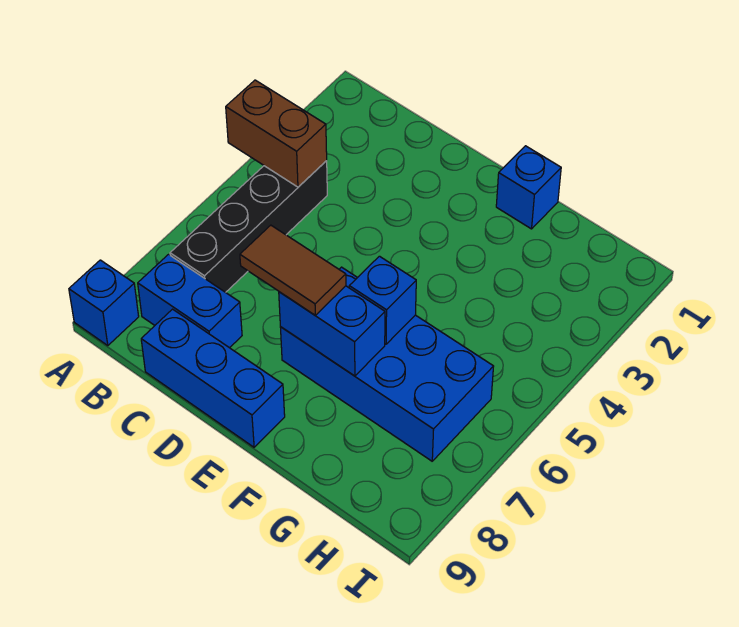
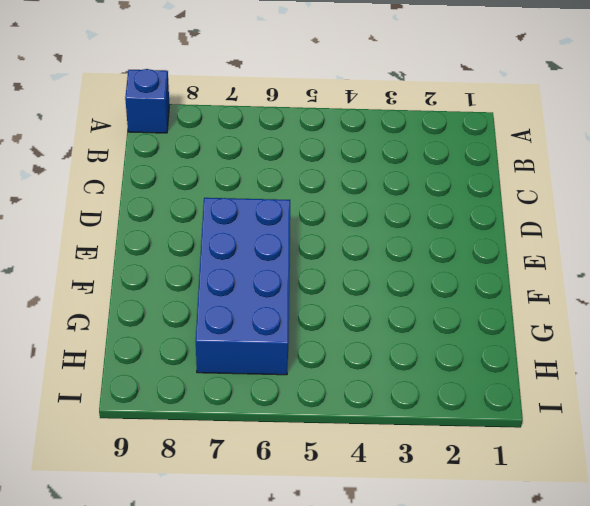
none -> black 1x4 brick [170,161,327,292]
none -> blue 1x2 brick [138,254,242,348]

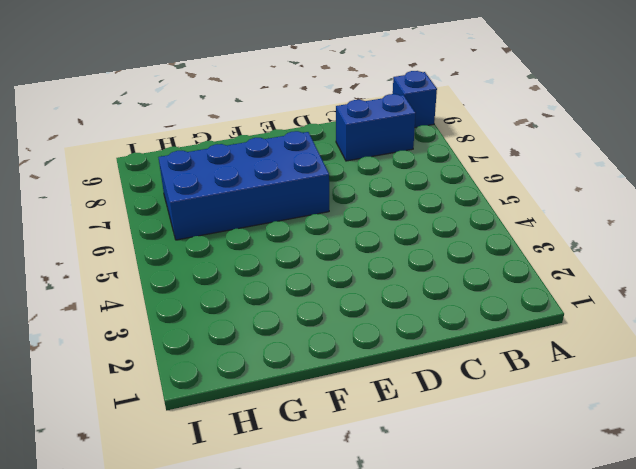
none -> black 1x4 brick [170,161,327,292]
none -> blue 1x3 brick [141,309,285,447]

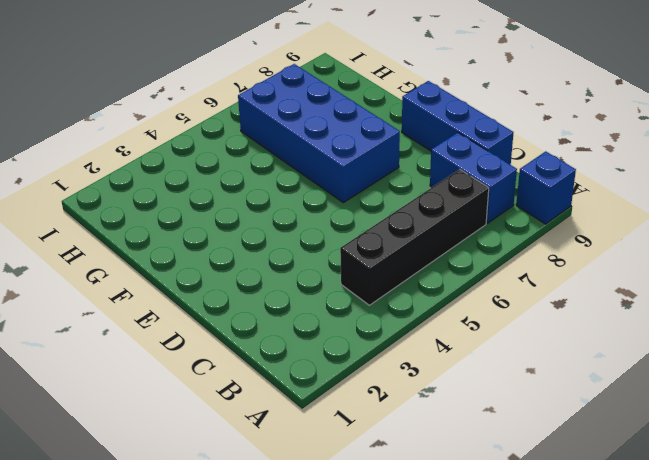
none -> blue 1x1 brick [496,146,561,229]
none -> brown 1x2 brick [226,80,327,187]

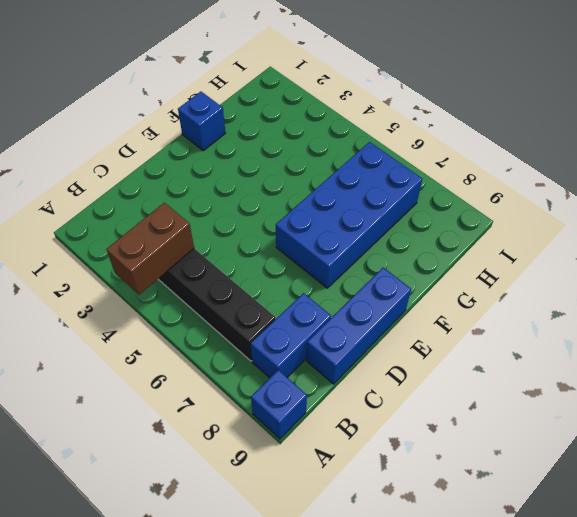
none -> blue 1x2 brick [279,286,385,376]
none -> blue 1x1 brick [349,256,416,344]

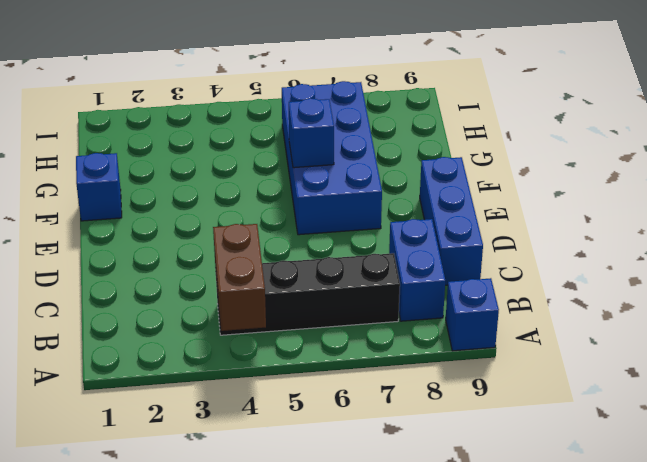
none -> blue 1x2 brick [279,286,385,376]
none -> brown 1x2 tile [240,225,346,315]

